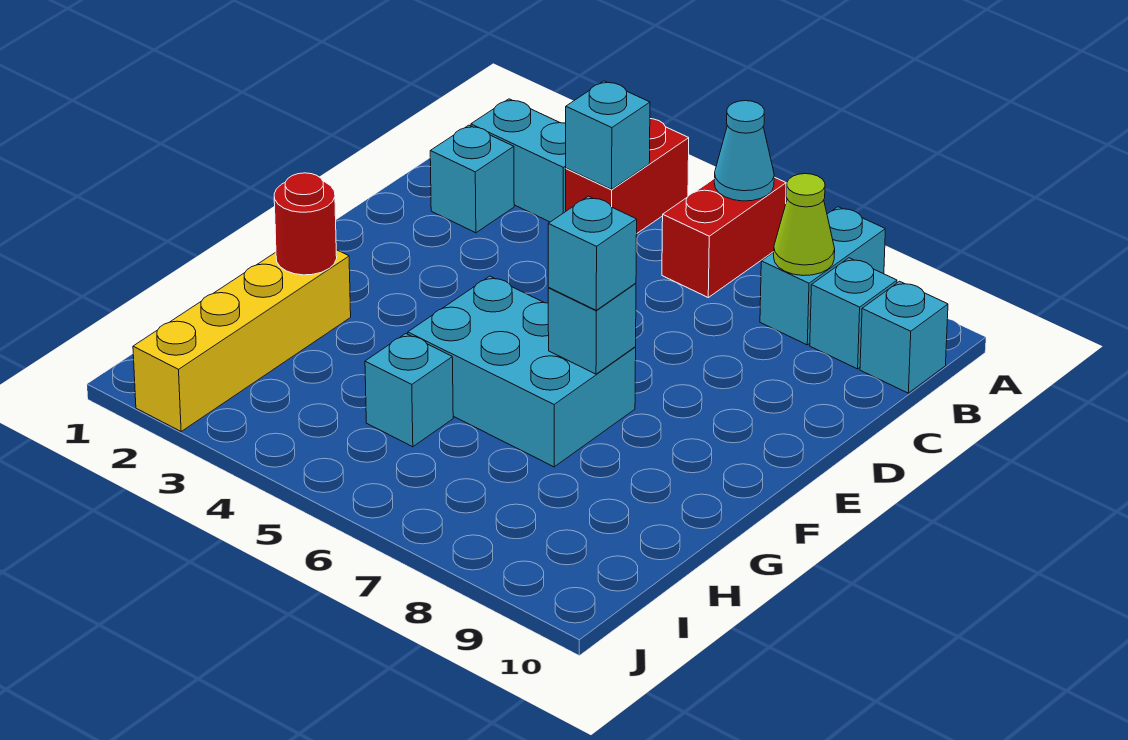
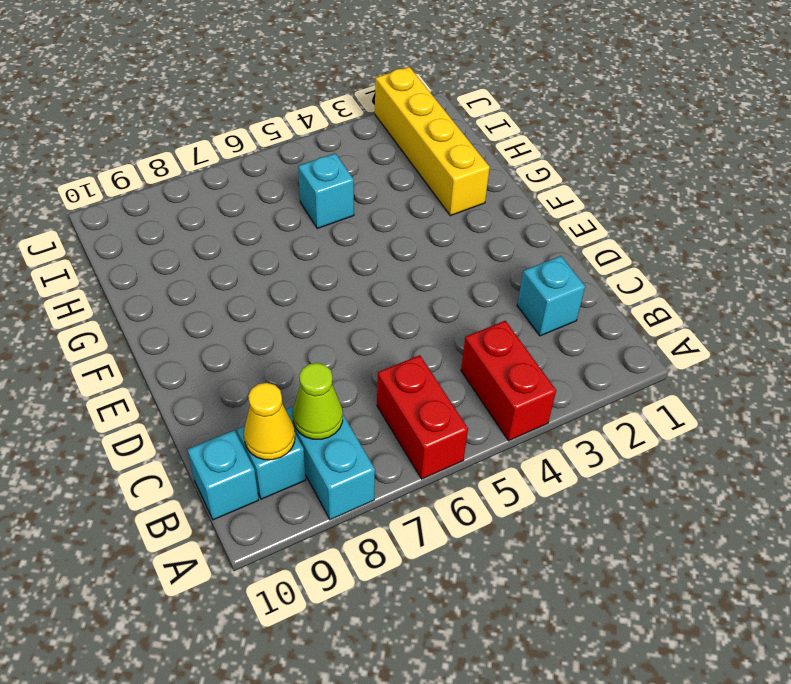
yellow 1x1 cone [244,383,295,460] -> none
none -> cyan 1x2 brick [471,99,566,222]
none -> cyan 2x3 brick [408,276,636,467]
none -> cyan 1x1 cone [714,101,774,201]

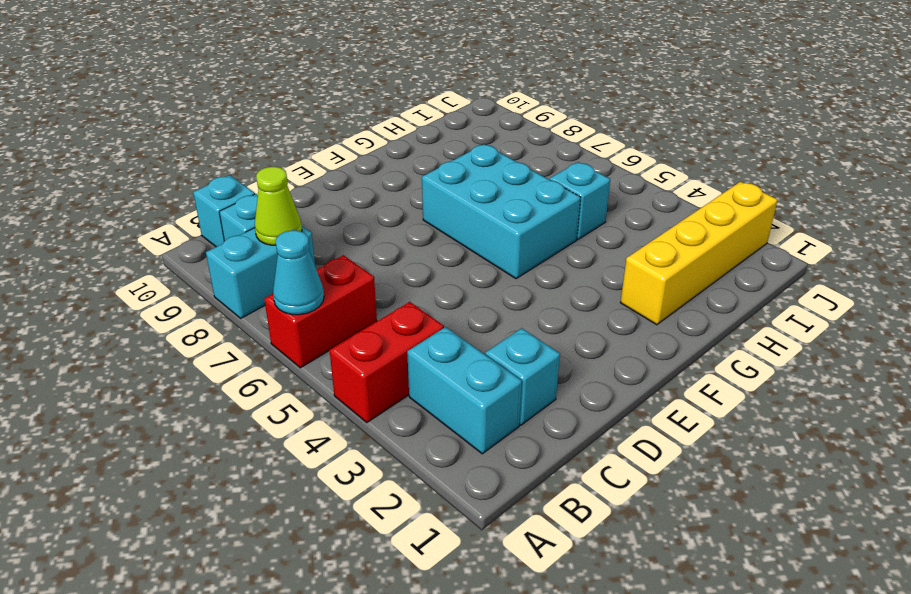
none -> cyan 1x1 brick [566,81,650,189]
none -> cyan 1x1 brick [548,283,636,374]
none -> red 1x1 round brick [274,173,337,275]

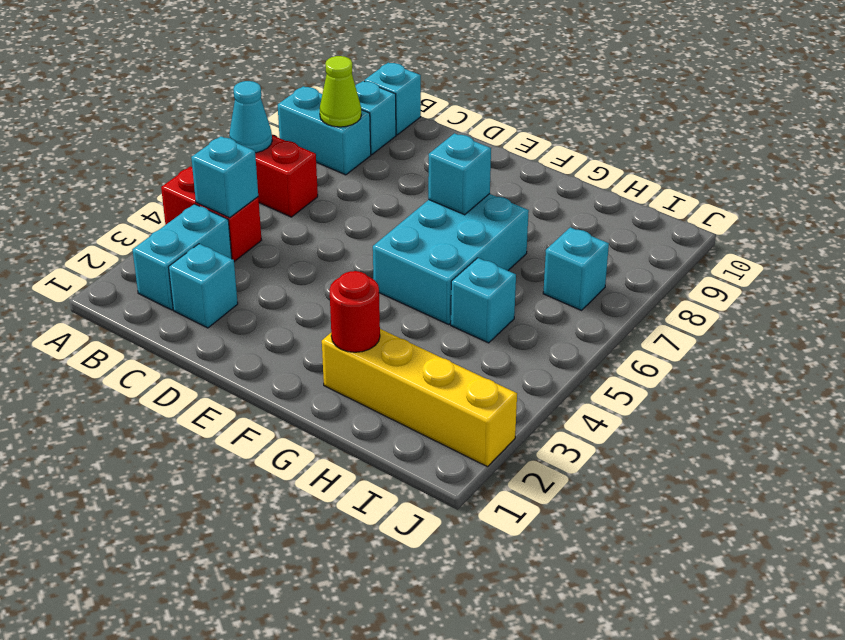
cyan 1x1 brick [543,227,609,310] -> cyan 1x1 brick moved to [548,196,637,310]

